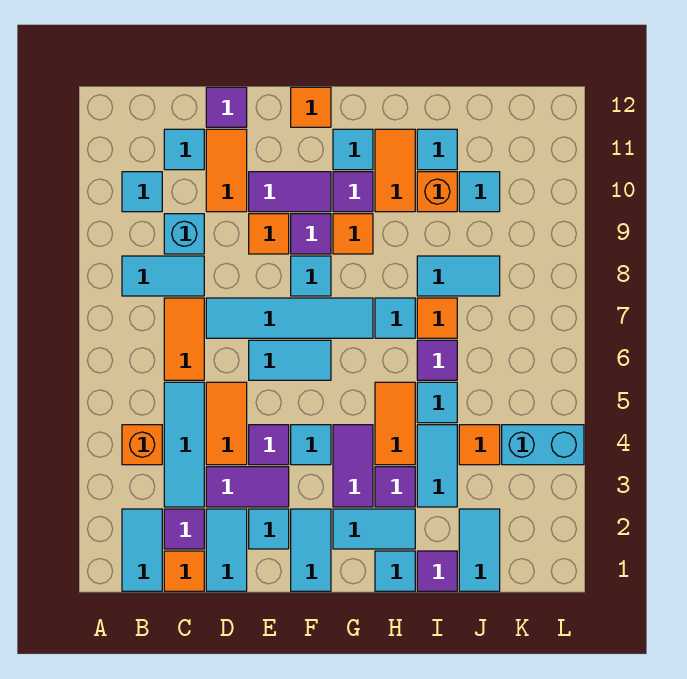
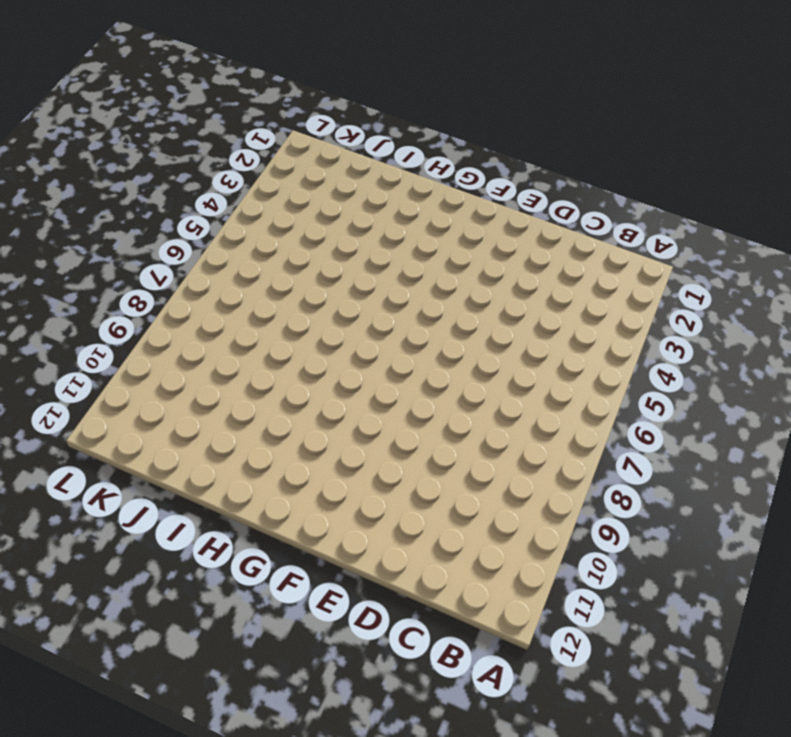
none -> cyan 1x2 tile [122,509,162,591]
none -> orange 1x1 brick [122,425,162,465]
none -> cyan 1x2 tile [122,256,204,296]
none -> cyan 1x1 tile [122,172,162,212]

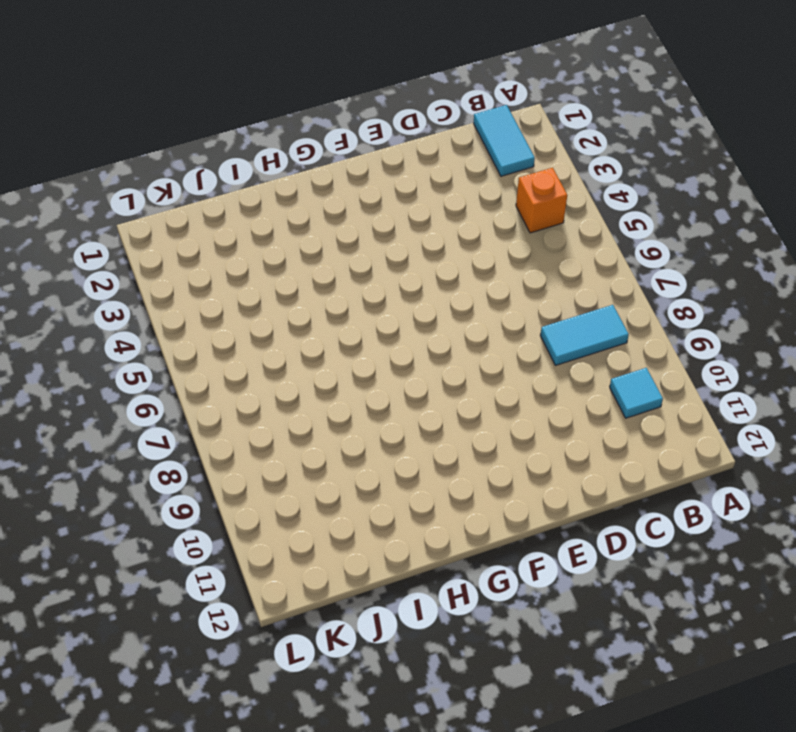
none -> orange 1x1 tile [164,551,204,591]
none -> purple 1x1 tile [164,509,204,549]
none -> cyan 1x3 tile [164,382,204,507]
none -> orange 1x2 tile [164,298,204,380]

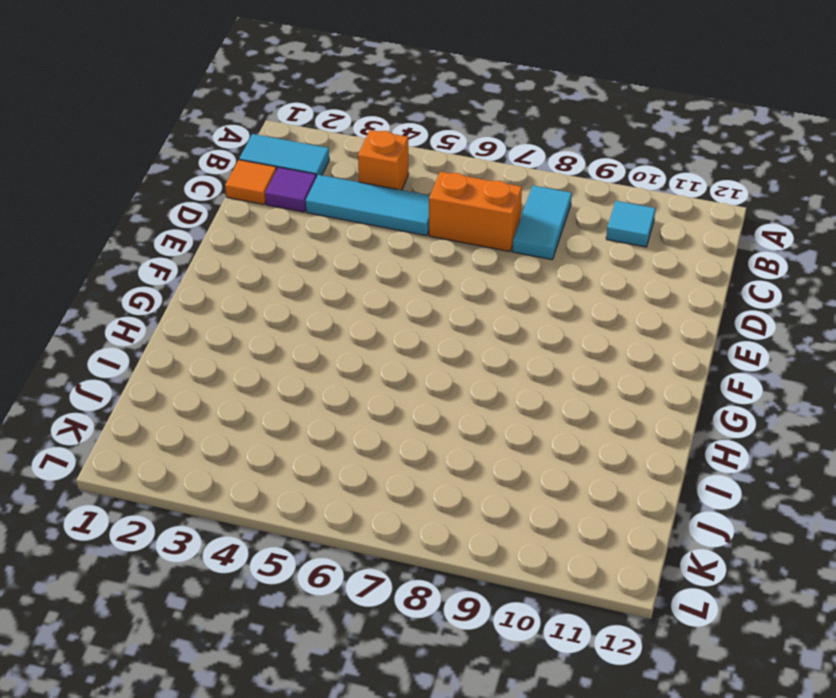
orange 1x2 brick [429,172,522,252] -> orange 1x2 tile [164,298,204,380]
none -> cyan 1x1 brick [164,214,204,254]
none -> cyan 1x1 tile [164,129,204,170]
none -> cyan 1x2 tile [206,509,247,591]
none -> purple 1x2 tile [206,467,289,507]

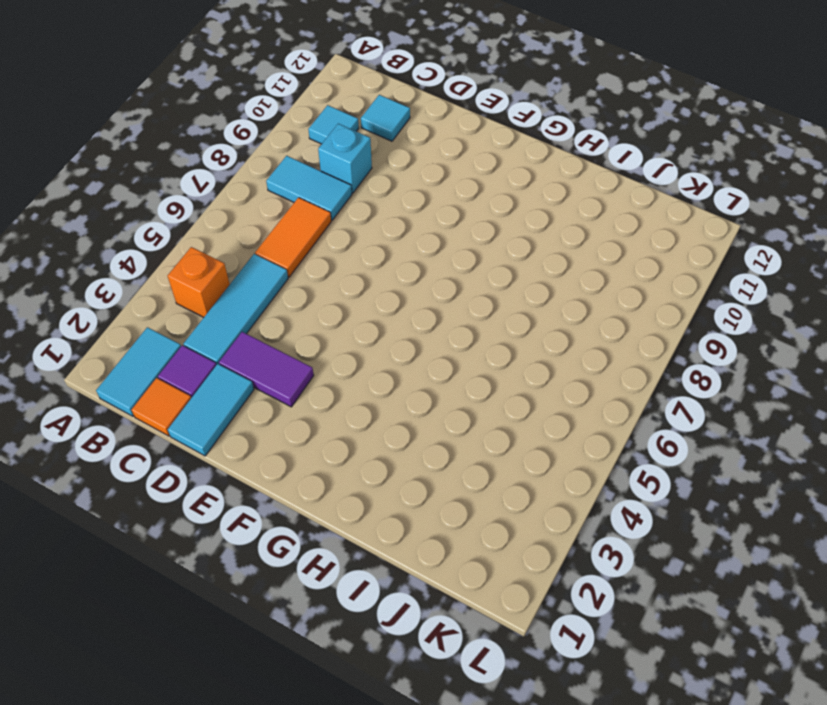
none -> orange 1x2 tile [206,382,247,465]
none -> cyan 1x4 tile [206,298,373,338]
none -> orange 1x2 tile [206,129,247,212]
none -> purple 1x1 tile [206,87,247,127]

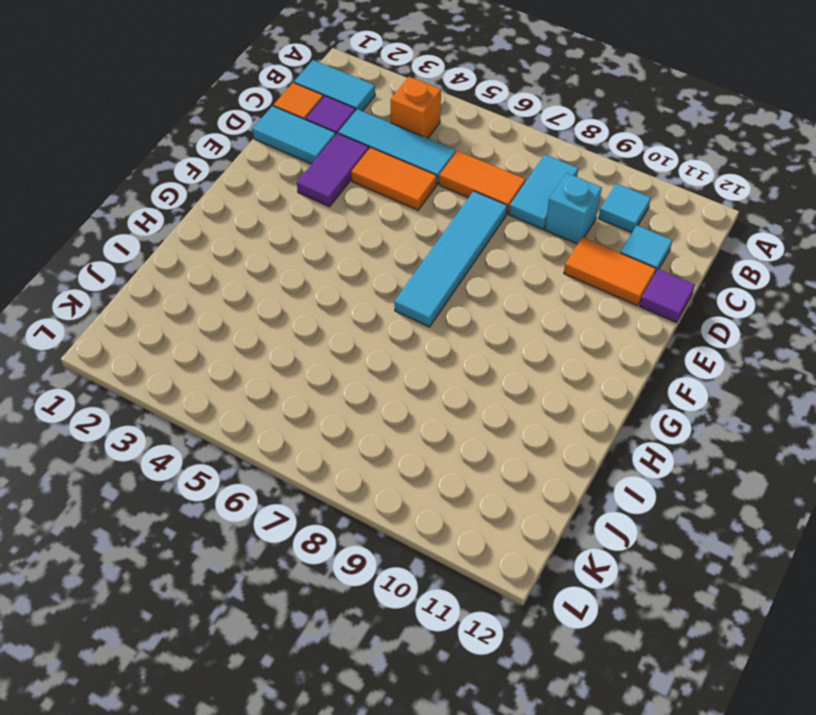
none -> cyan 1x1 tile [249,509,289,549]
none -> purple 1x1 tile [249,425,289,465]
none -> cyan 1x2 tile [249,340,331,380]
none -> orange 1x1 tile [249,214,289,254]

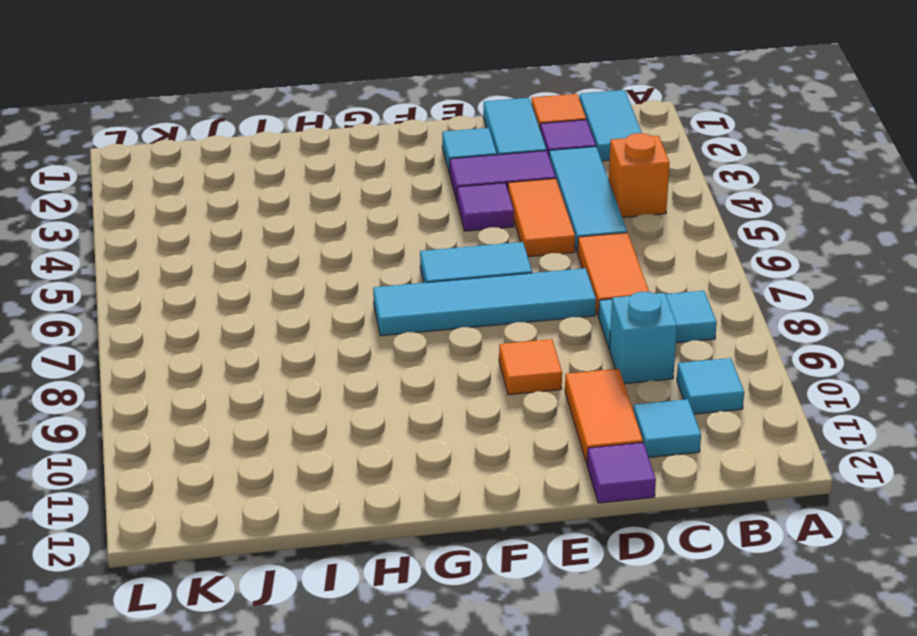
none -> purple 1x2 tile [249,172,331,212]
none -> cyan 1x2 tile [291,509,331,591]
none -> cyan 1x1 tile [291,425,331,465]
none -> cyan 1x1 tile [291,256,331,296]

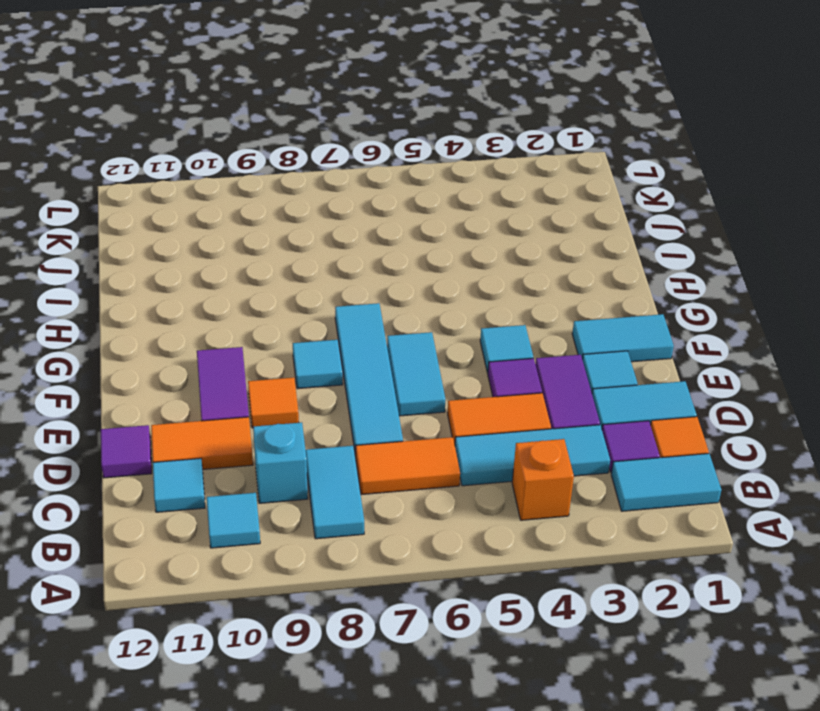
none -> purple 1x1 tile [291,214,331,254]
none -> orange 1x1 tile [291,87,331,127]
none -> cyan 1x2 tile [333,509,415,549]
none -> purple 1x2 tile [333,425,373,507]

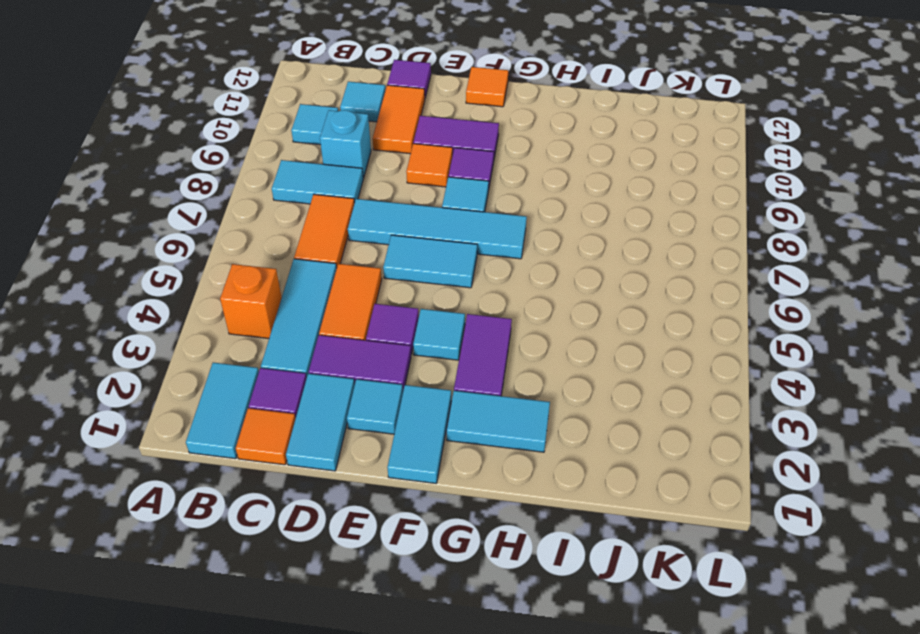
none -> orange 1x1 tile [333,214,373,254]
none -> purple 1x1 tile [333,172,373,212]
none -> cyan 1x1 tile [333,129,373,170]
none -> cyan 1x1 tile [375,551,415,591]

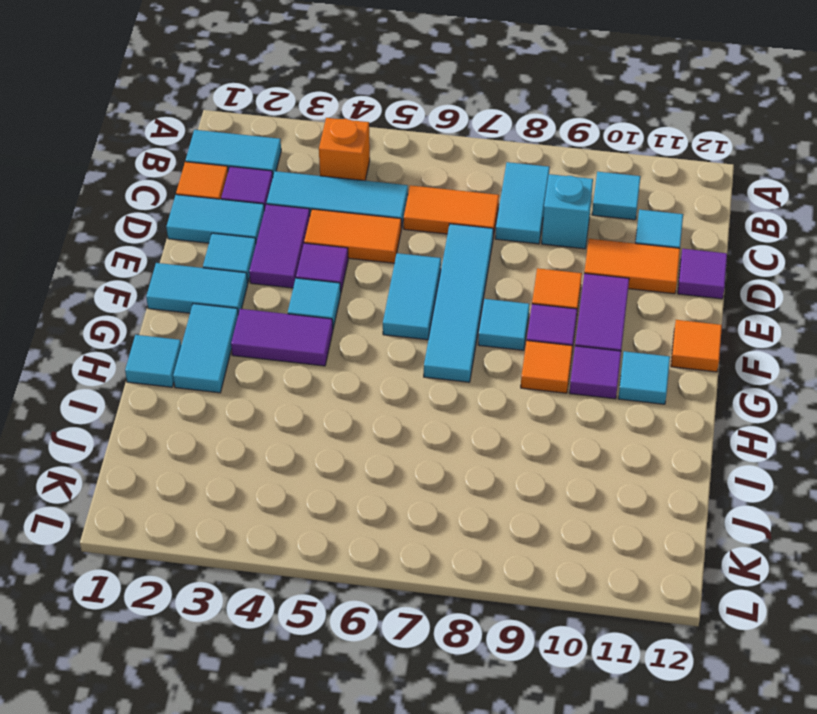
none -> purple 1x1 tile [375,467,415,507]
none -> orange 1x2 tile [375,382,415,465]
none -> cyan 1x1 tile [375,298,415,338]
none -> orange 1x2 tile [375,129,415,212]

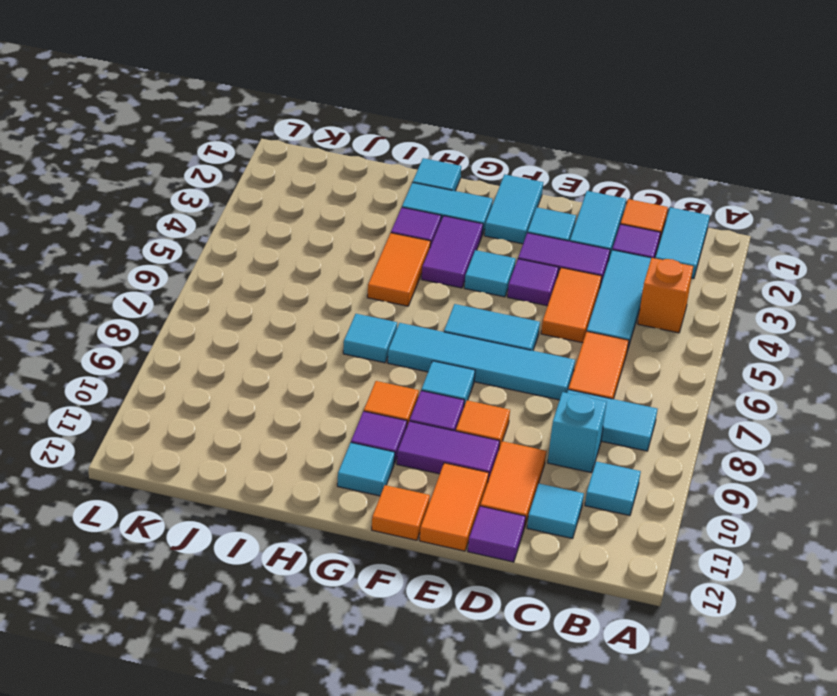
orange 1x2 tile [419,463,489,551] -> orange 1x2 tile moved to [375,129,415,212]
none -> purple 1x1 tile [417,551,457,591]
none -> cyan 1x2 tile [417,425,457,507]
none -> cyan 1x1 tile [417,382,457,423]
none -> purple 1x1 tile [417,340,457,380]

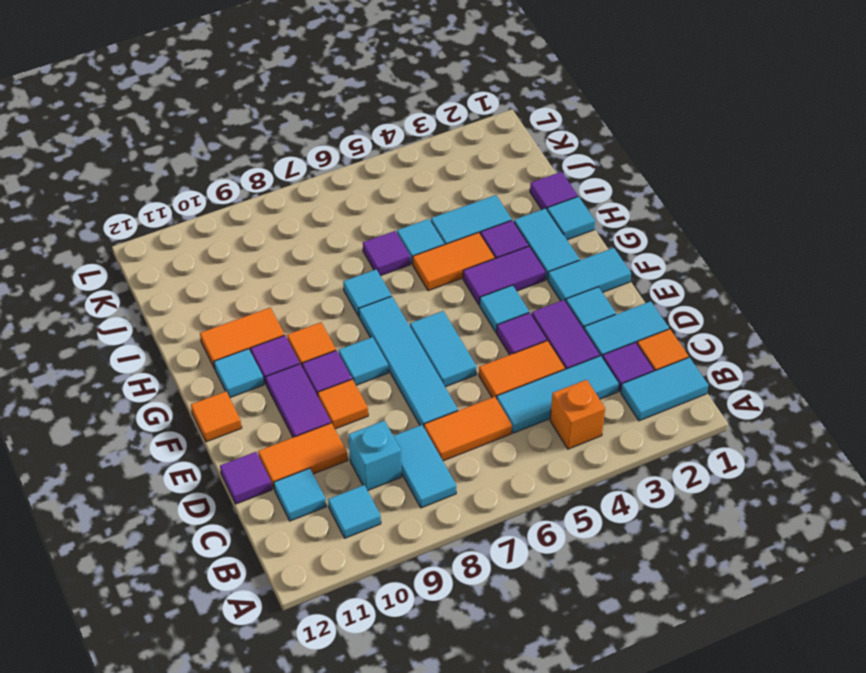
none -> orange 1x1 tile [417,298,457,338]
none -> cyan 1x2 tile [417,256,500,296]
none -> orange 1x1 brick [417,172,457,212]
none -> cyan 1x1 tile [417,129,457,170]

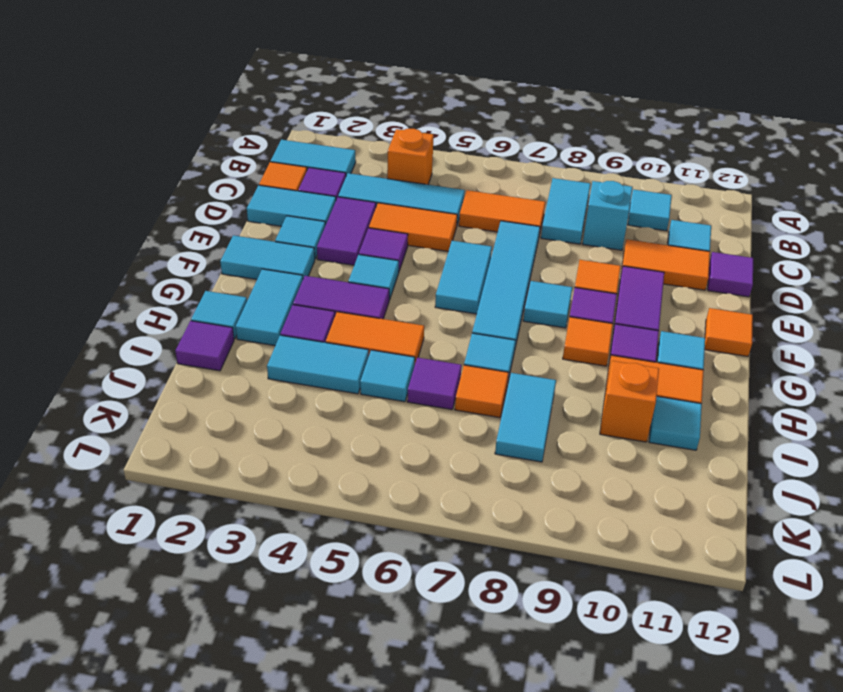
none -> cyan 1x2 tile [459,509,500,591]
none -> orange 1x1 tile [459,425,500,465]
none -> cyan 1x1 tile [459,172,500,212]
none -> cyan 1x2 brick [502,425,584,465]

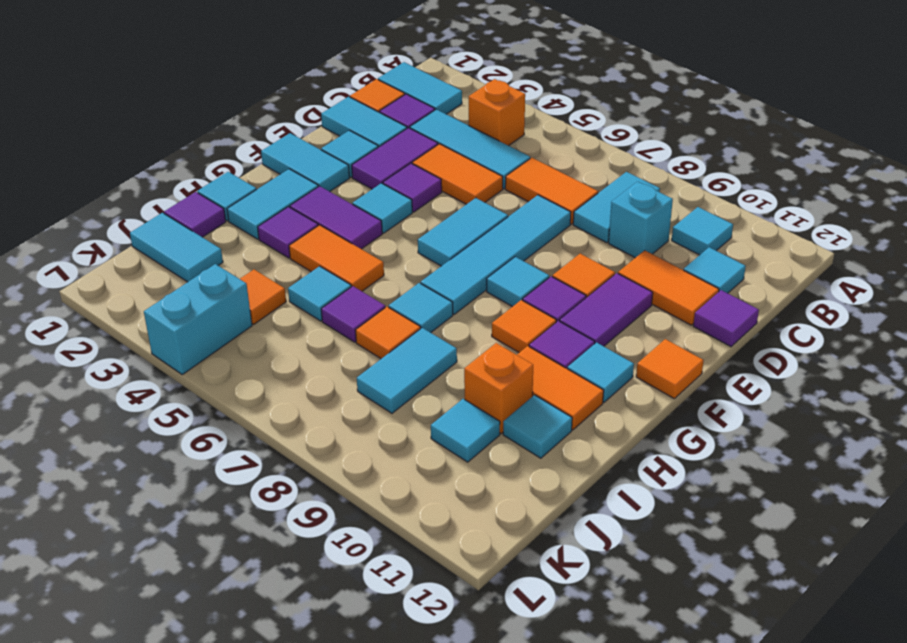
none -> cyan 1x2 tile [417,425,457,507]

